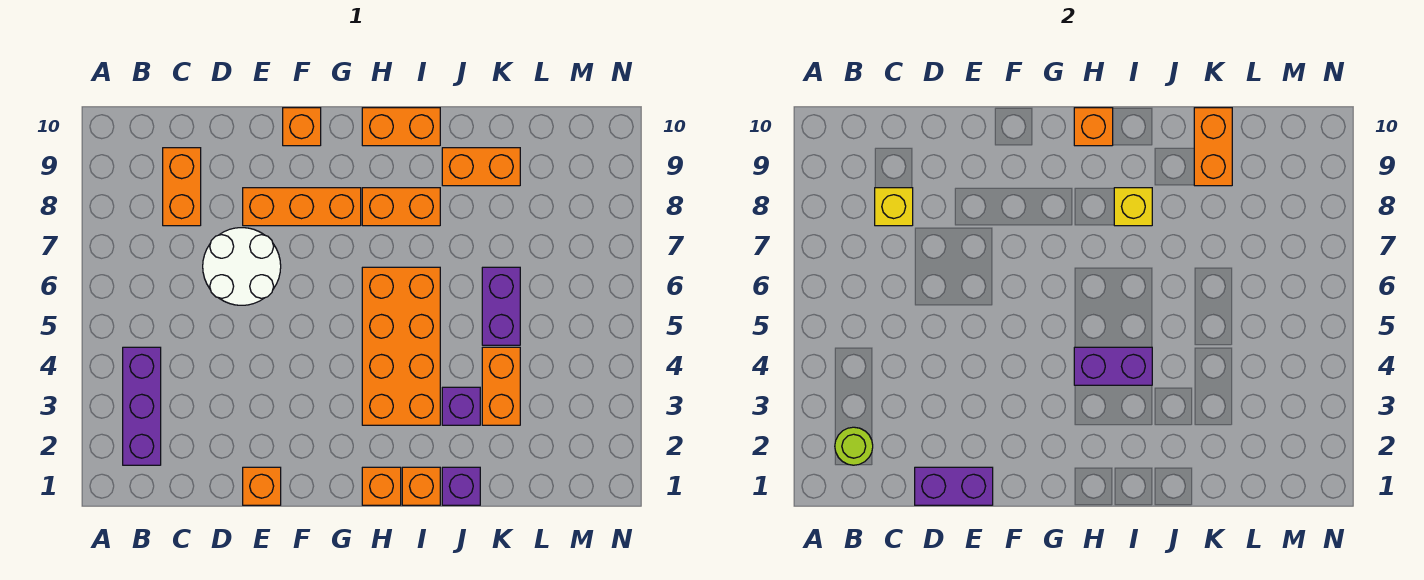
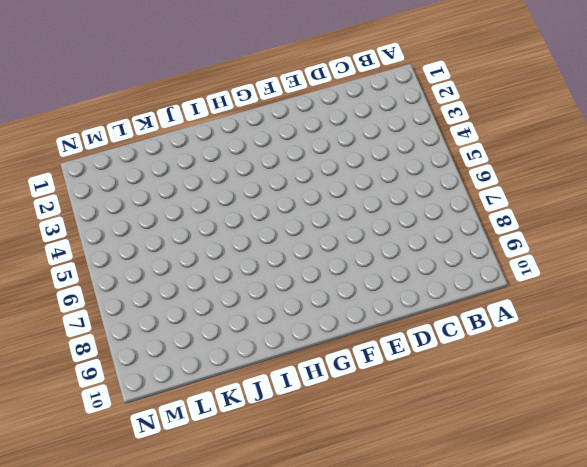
none -> purple 1x3 brick [123,347,161,465]
none -> orange 1x2 brick [163,148,201,226]
none -> white 2x2 round brick [203,228,281,305]

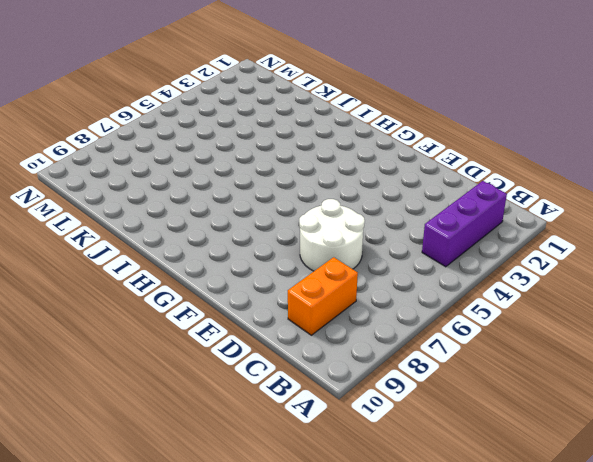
none -> orange 1x1 brick [243,467,281,505]
none -> orange 1x3 brick [243,188,361,226]
none -> orange 1x1 brick [283,108,321,146]

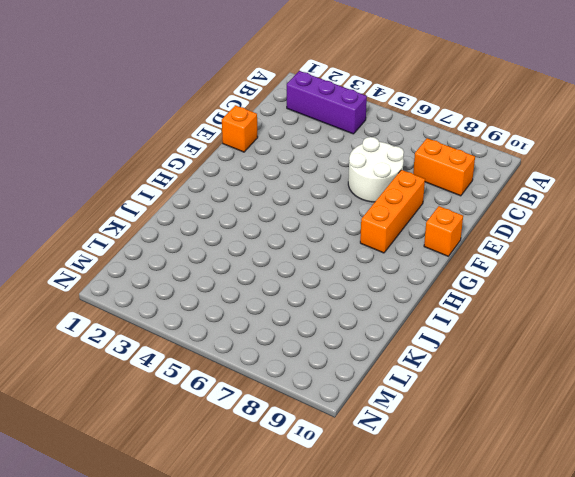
none -> orange 1x1 brick [362,467,401,505]
none -> orange 2x4 brick [362,267,440,425]
none -> orange 1x2 brick [362,188,440,226]

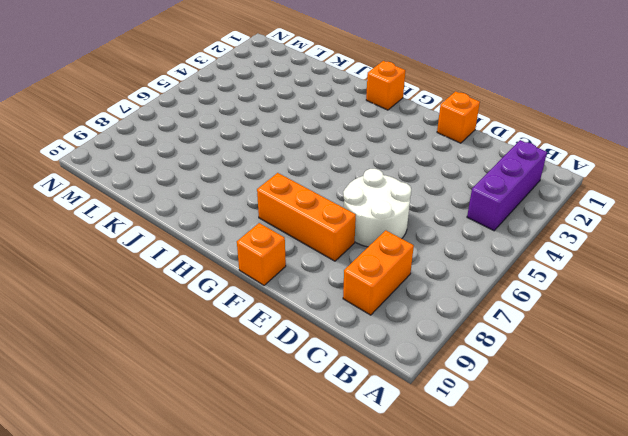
none -> orange 2x4 brick [362,267,440,425]
none -> orange 1x2 brick [362,188,440,226]
none -> orange 1x2 brick [362,108,440,146]

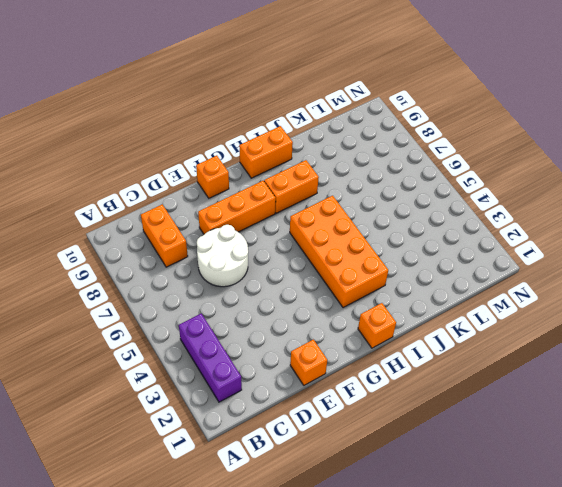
none -> orange 1x1 brick [402,467,440,505]
none -> purple 1x1 brick [442,467,480,505]
none -> purple 1x1 brick [442,387,480,425]

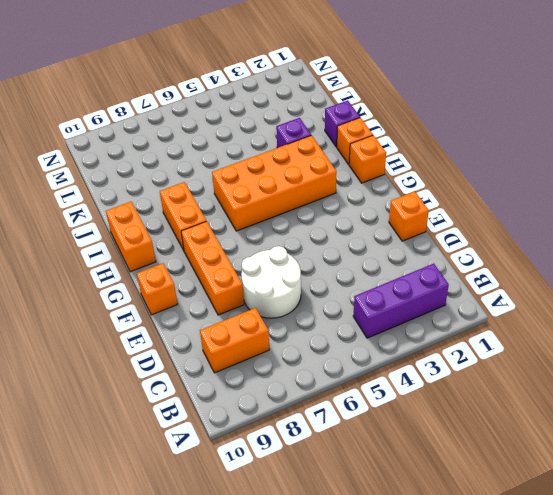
none -> orange 1x2 brick [442,148,520,186]
none -> orange 1x2 brick [482,347,520,425]
none -> purple 1x2 brick [482,267,520,345]

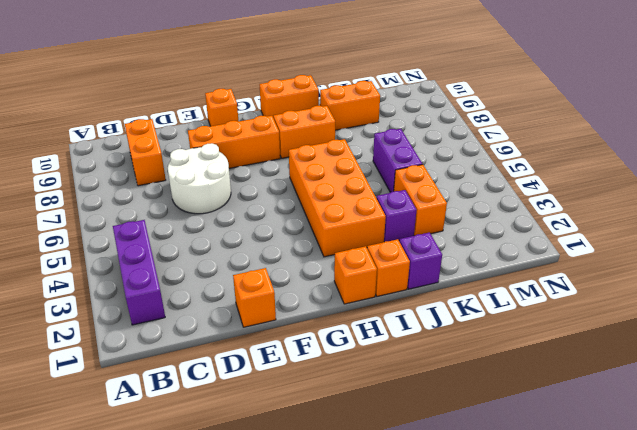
none -> lime 1x1 round brick [835,427,873,465]
none -> yellow 1x1 brick [875,188,913,226]
none -> purple 1x2 brick [915,467,993,505]

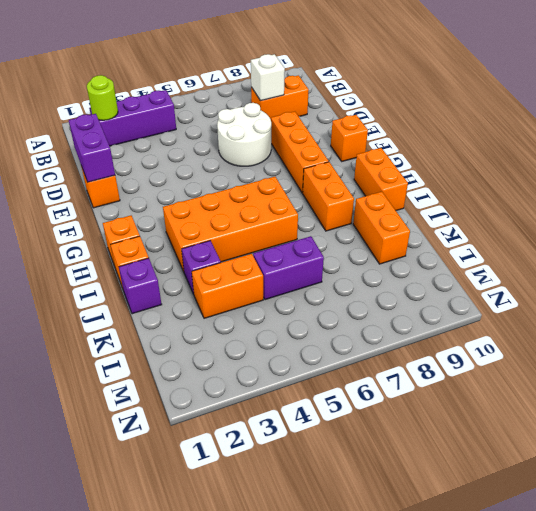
white 1x1 brick [251,54,285,101] -> yellow 1x1 brick [875,188,913,226]
none -> purple 1x2 brick [1074,347,1152,385]
none -> orange 1x1 brick [1074,108,1113,146]
none -> yellow 1x1 brick [1114,188,1152,226]

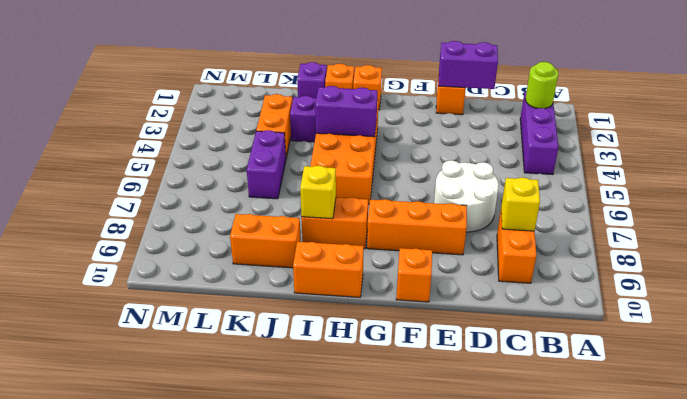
none -> orange 1x1 brick [1074,108,1113,146]
none -> orange 1x2 brick [1194,108,1232,186]

